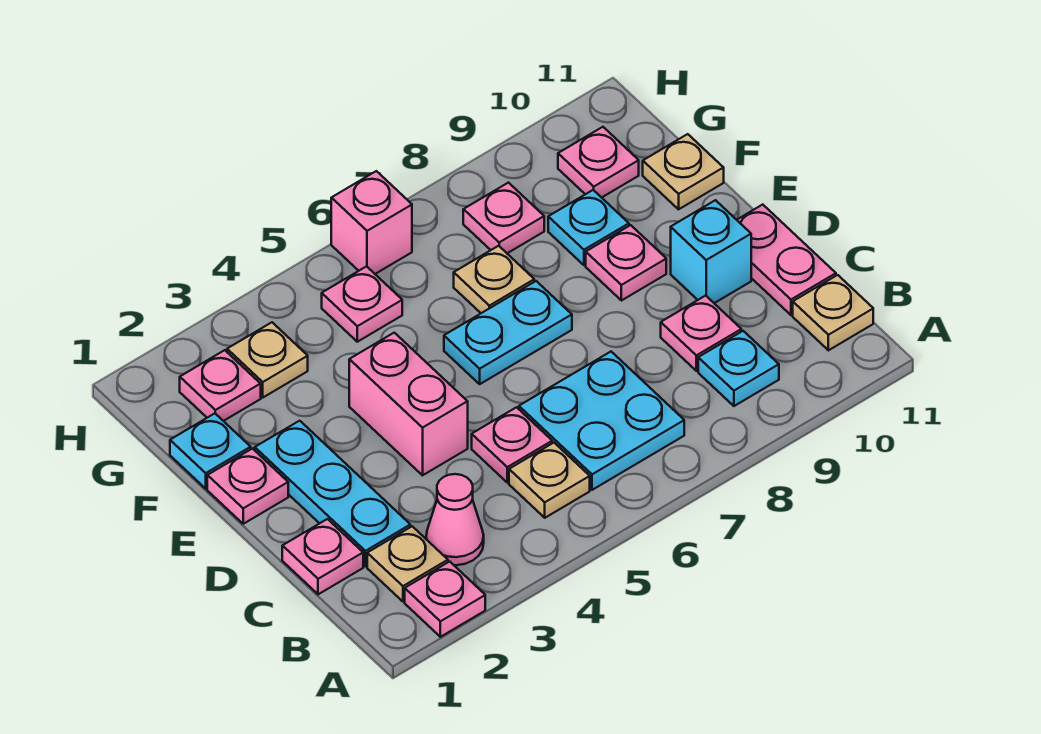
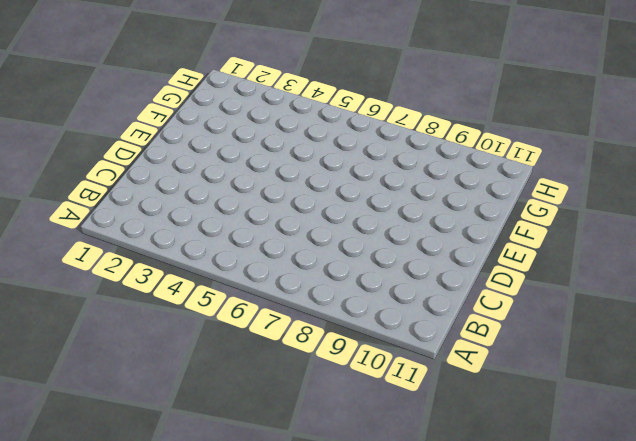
none -> pink 1x1 plate [405,562,485,637]
none -> tan 1x1 plate [367,526,448,602]
none -> pink 1x1 cone [426,474,484,565]

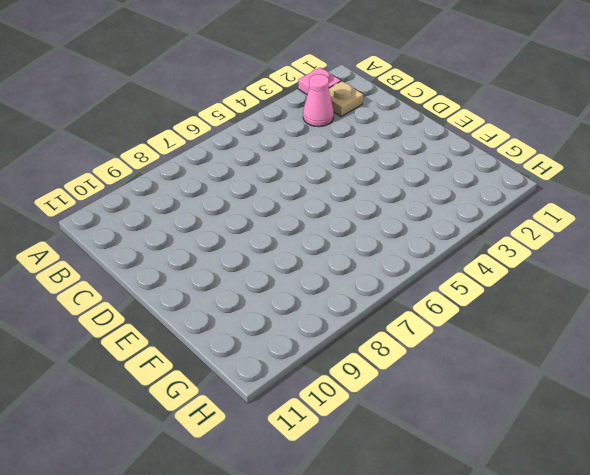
none -> tan 1x1 plate [509,443,590,518]
none -> cyan 2x2 plate [519,352,684,490]
none -> cyan 1x1 plate [698,331,779,406]

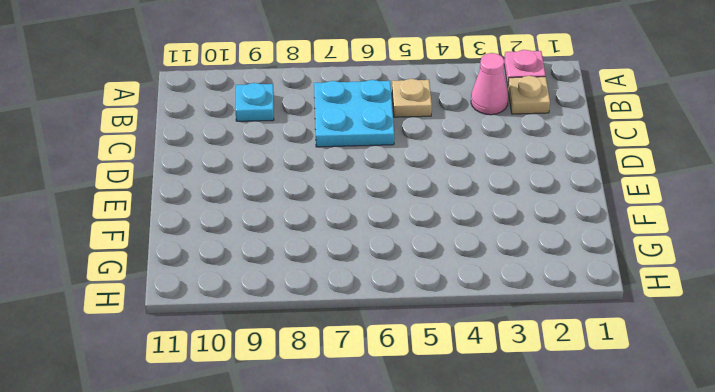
none -> tan 1x1 plate [793,275,873,350]
none -> pink 1x1 plate [282,519,363,594]
none -> cyan 1x3 plate [255,421,410,566]

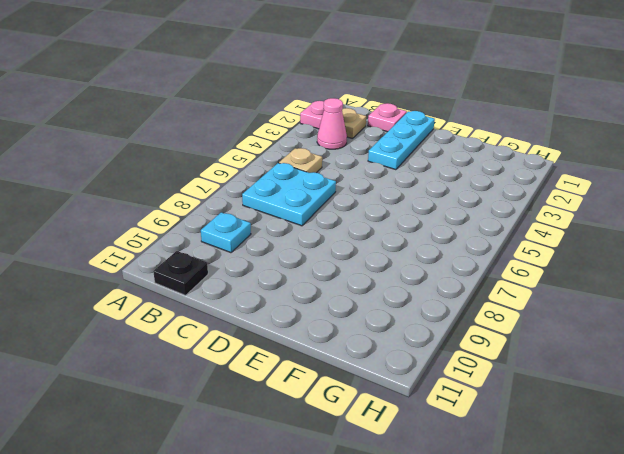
black 1x1 plate [153,251,208,295] -> tan 1x1 plate [793,275,873,350]
cyan 1x3 plate [368,111,435,170] -> cyan 1x3 plate turned to [255,421,410,566]
none -> pink 1x1 plate [472,407,552,483]
none -> pink 1x1 plate [661,296,741,371]
none -> pink 1x2 plate [737,205,836,315]

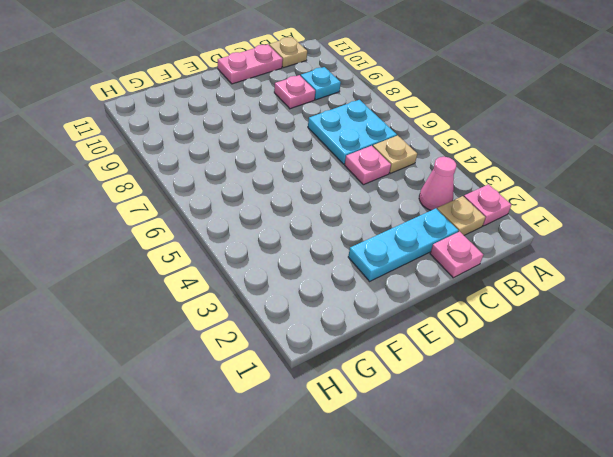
none -> pink 1x2 brick [349,333,468,475]
none -> cyan 1x1 brick [671,200,751,303]
none -> pink 1x1 plate [207,449,288,524]

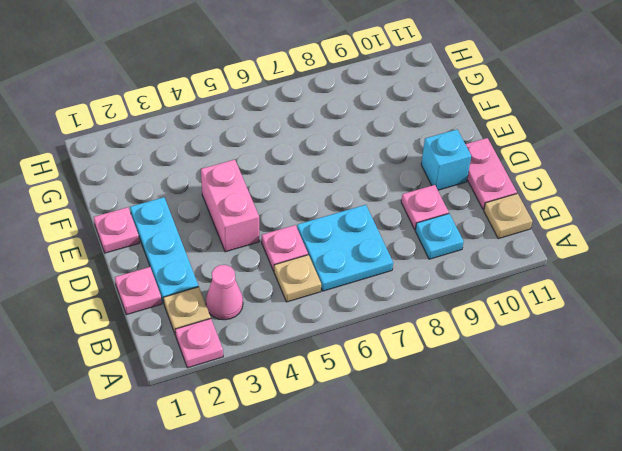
none -> cyan 1x2 plate [444,281,572,384]
none -> pink 1x1 plate [586,225,666,301]
none -> cyan 1x1 plate [170,413,251,489]

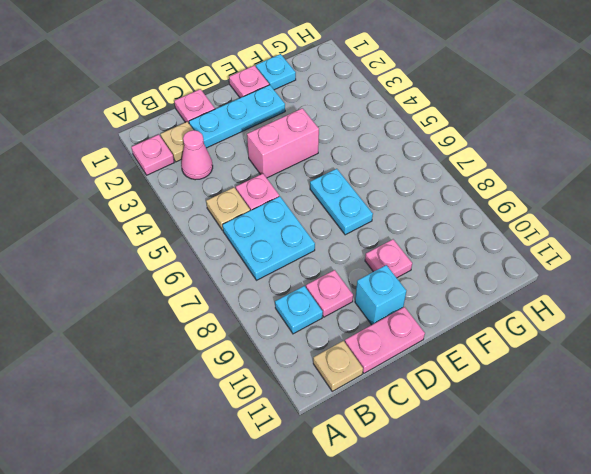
none -> tan 1x1 plate [454,246,534,313]
none -> cyan 1x1 plate [548,190,629,265]
none -> tan 1x1 plate [643,134,724,209]

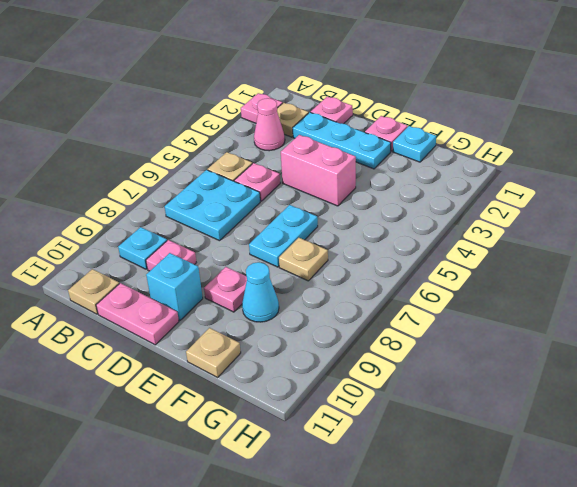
cyan 1x1 cone [242,262,279,322] -> cyan 1x1 plate [548,190,629,265]
none -> pink 1x1 plate [180,350,261,421]
none -> tan 1x1 plate [227,322,308,397]
none -> pink 1x1 plate [322,266,402,342]

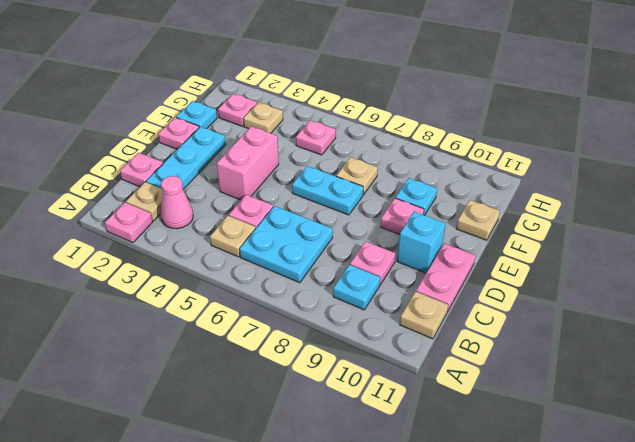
none -> pink 1x1 plate [463,183,544,253]
none -> pink 1x1 plate [558,127,639,198]
none -> pink 1x1 brick [331,171,412,274]

